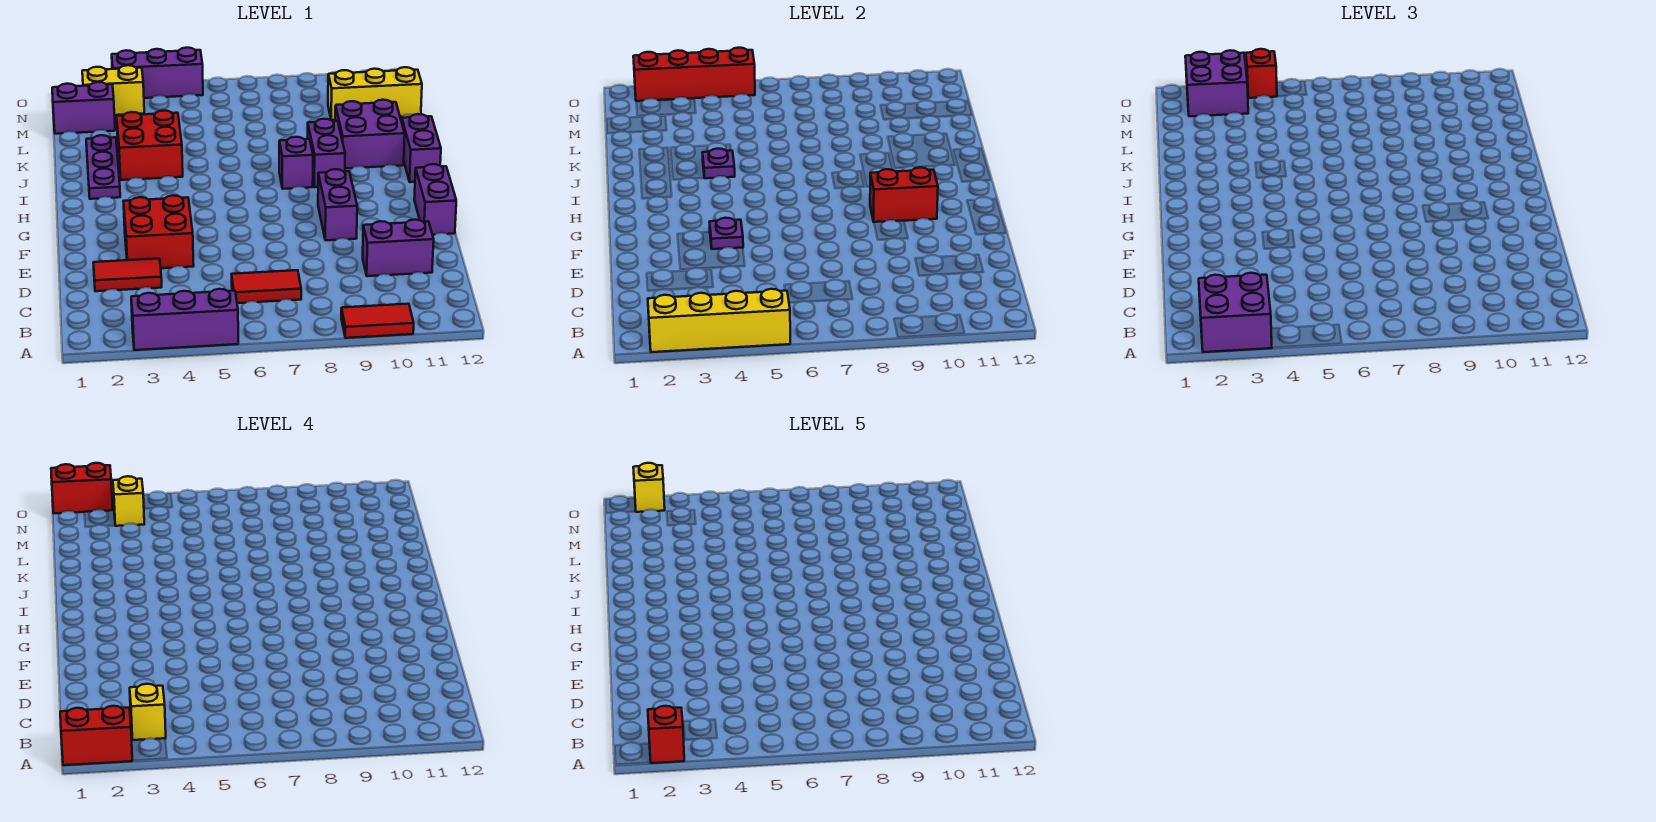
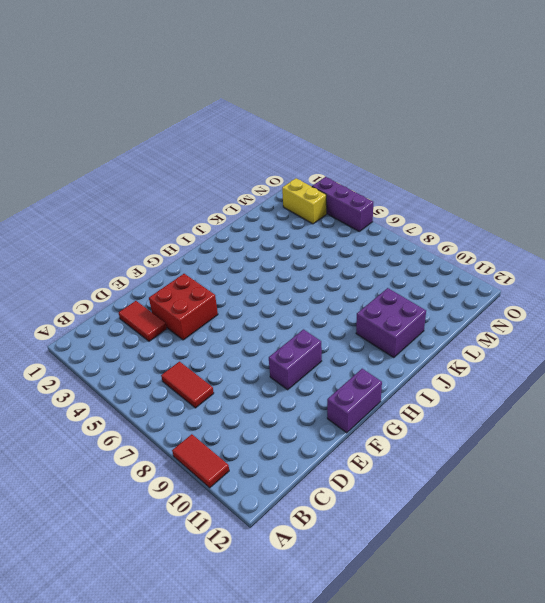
none -> purple 1x3 brick [131,289,238,350]
none -> purple 1x2 brick [363,220,434,276]
none -> purple 1x3 plate [86,135,120,199]
none -> purple 1x1 brick [279,137,313,189]

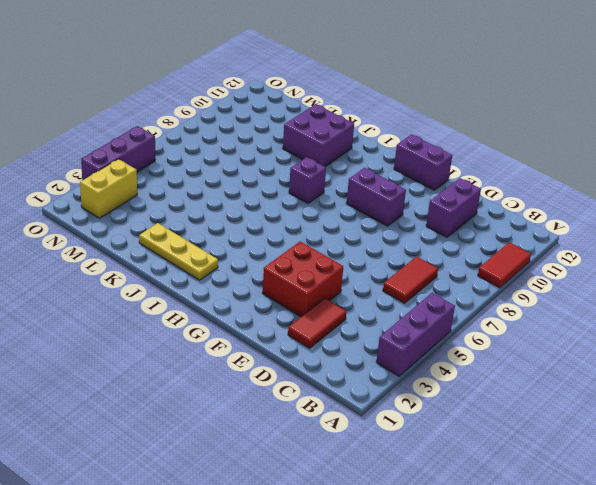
yellow 1x3 plate [139,223,218,280] -> purple 1x3 plate [86,135,120,199]
none -> purple 1x2 brick [308,119,345,187]
none -> purple 1x2 brick [401,114,441,182]
none -> red 2x2 brick [117,111,183,180]
none -> purple 1x2 brick [52,82,115,134]

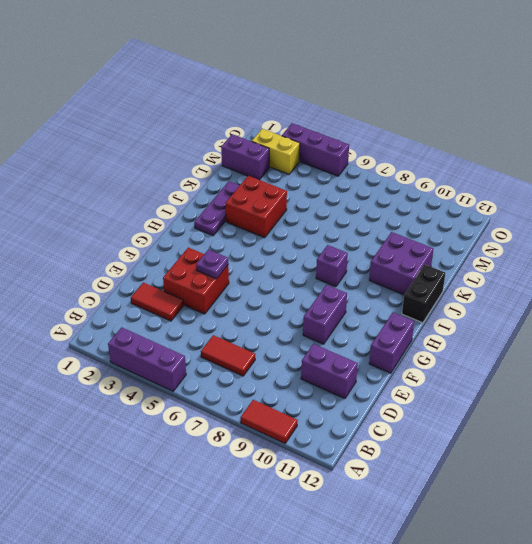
black 1x2 brick [402,264,445,323] -> purple 1x2 brick [401,114,441,182]
none -> purple 1x2 brick [308,119,345,187]
none -> yellow 1x3 brick [328,67,422,120]
none -> yellow 1x4 brick [648,289,790,352]
none -> red 1x2 brick [870,168,938,222]

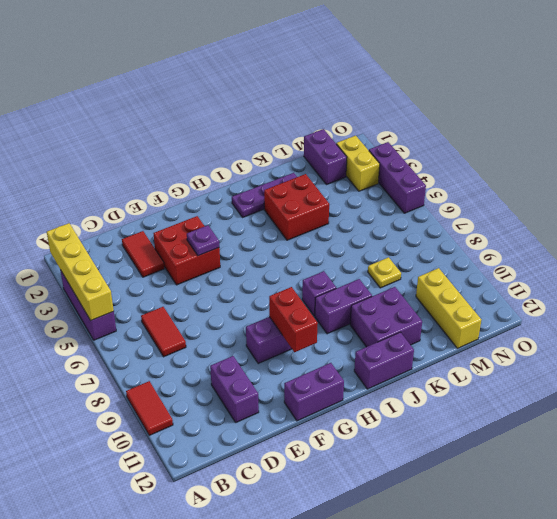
yellow 1x1 plate [368,257,401,288] -> none
none -> purple 1x1 plate [702,149,735,178]
none -> red 1x4 brick [633,48,755,101]
none -> purple 2x2 brick [1199,273,1272,352]
none -> purple 2x2 brick [1185,50,1248,116]

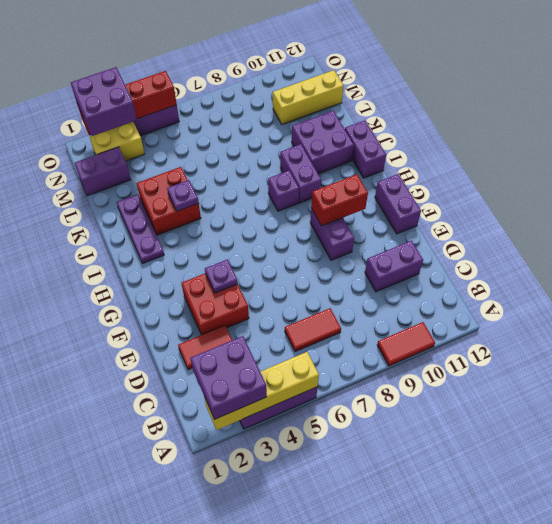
none -> red 1x1 brick [1246,49,1277,98]
none -> red 1x2 brick [60,706,132,765]
none -> yellow 1x1 brick [130,684,166,740]
none -> yellow 1x1 brick [113,476,144,526]

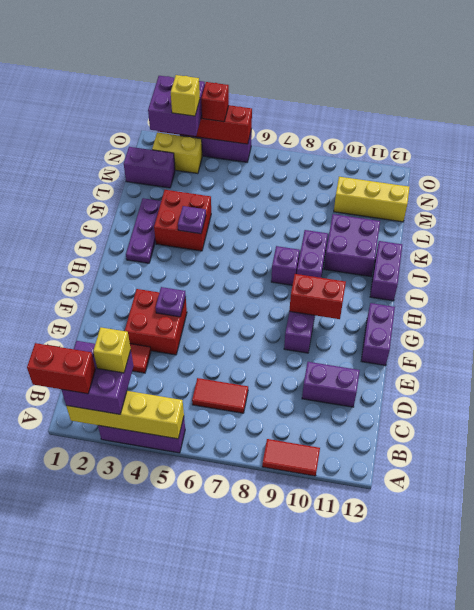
none -> red 1x2 brick [51,463,113,513]
none -> red 1x1 brick [648,706,684,763]
none -> yellow 1x1 brick [633,463,665,512]

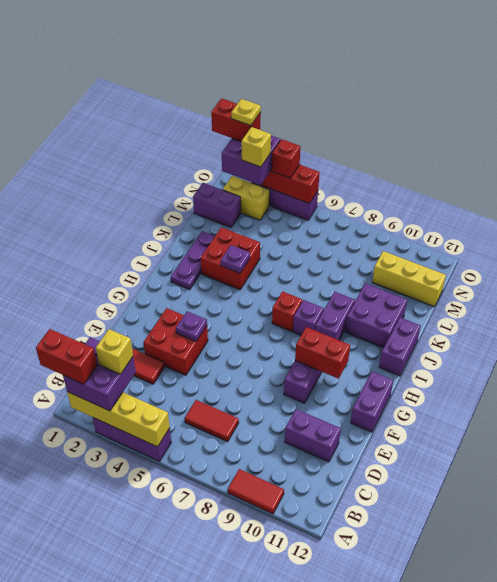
red 1x1 brick [272,291,302,331] -> red 1x1 brick moved to [648,706,684,763]
yellow 1x1 plate [231,99,261,126] -> yellow 1x1 brick [633,463,665,512]

